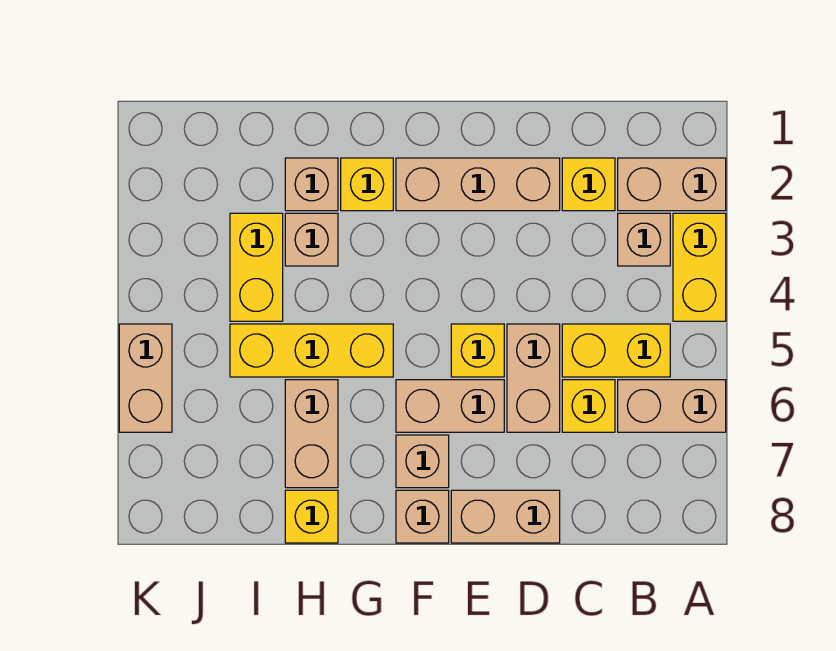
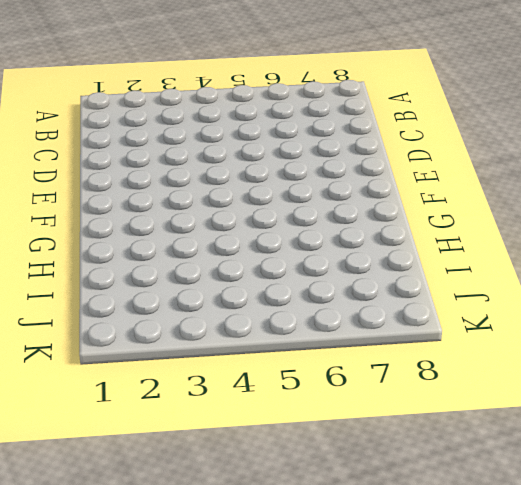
none -> tan 1x2 brick [618,158,726,211]
none -> yellow 1x2 brick [673,213,726,321]
none -> tan 1x2 brick [618,380,726,432]

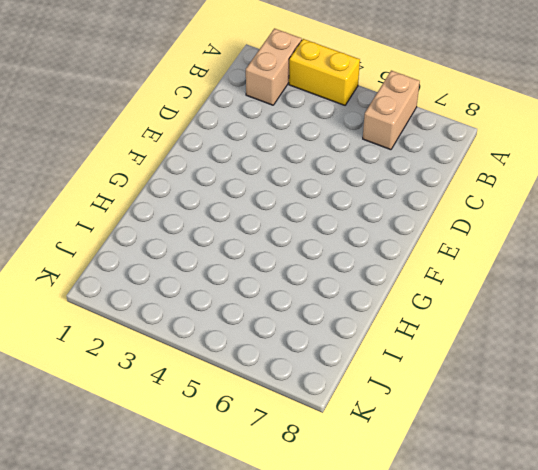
none -> tan 1x1 brick [618,213,670,266]
none -> yellow 1x2 brick [562,324,670,377]
none -> yellow 1x1 brick [562,158,615,211]

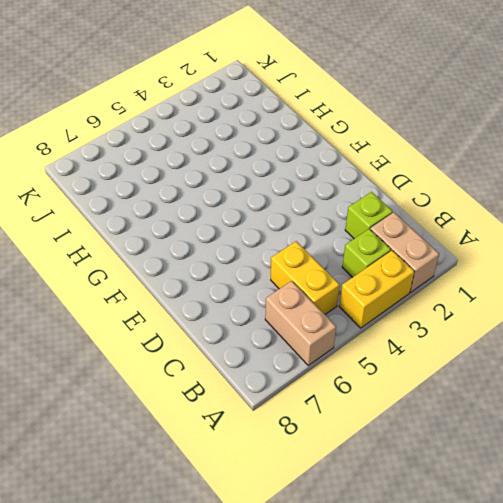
lime 1x1 brick [342,229,391,278] -> tan 1x1 brick [618,213,670,266]
lime 1x1 brick [345,192,393,239] -> yellow 1x1 brick [562,158,615,211]
none -> yellow 1x1 brick [562,380,615,432]
none -> tan 1x3 brick [396,158,560,211]
none -> tan 1x2 brick [507,324,560,432]

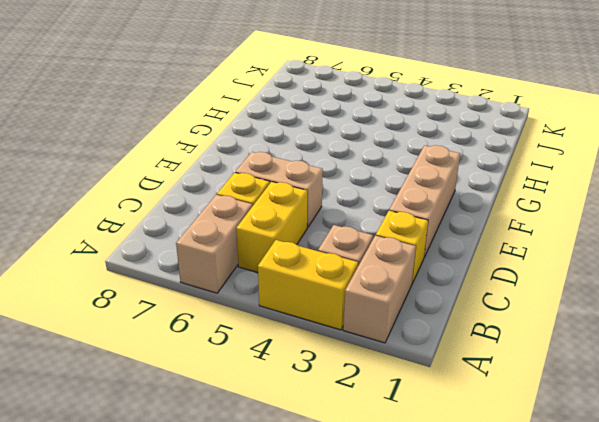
none -> tan 1x2 brick [451,490,560,543]
none -> yellow 1x1 brick [451,324,504,377]
none -> tan 1x2 brick [396,380,504,432]

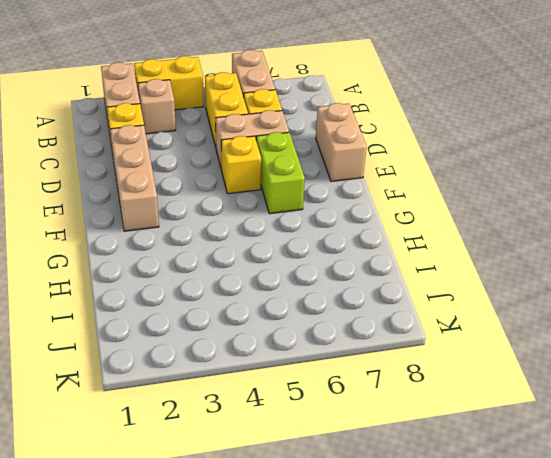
lime 1x2 brick [256,132,305,214] -> tan 1x2 brick [396,380,504,432]
none -> tan 1x1 brick [396,435,449,488]
none -> tan 1x1 brick [396,490,449,543]
none -> yellow 1x1 brick [341,158,393,211]

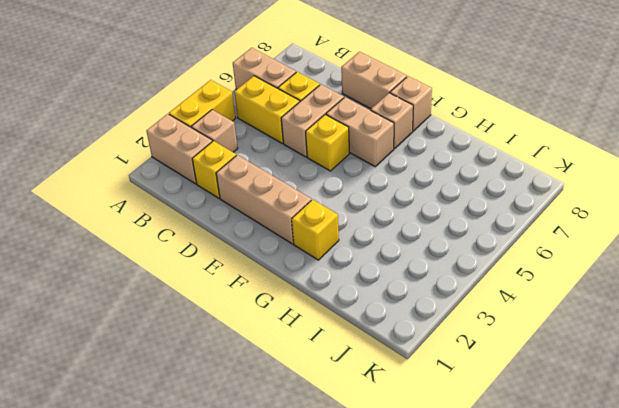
none -> yellow 1x3 brick [230,324,393,377]
none -> tan 1x1 brick [285,158,338,211]
none -> tan 1x1 brick [285,213,338,266]

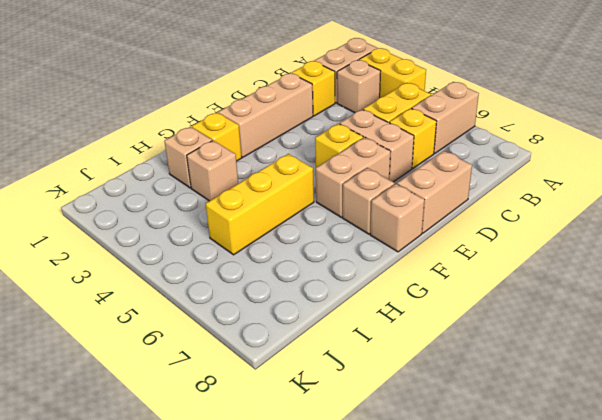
none -> tan 1x2 brick [285,380,338,488]
none -> yellow 1x1 brick [285,490,338,543]
none -> yellow 1x2 brick [230,213,283,321]

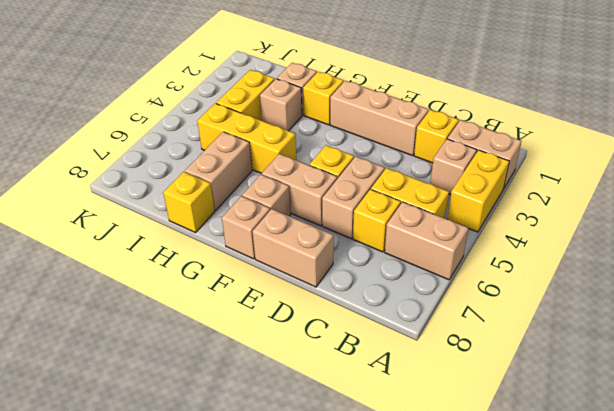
none -> tan 1x2 brick [119,324,172,432]

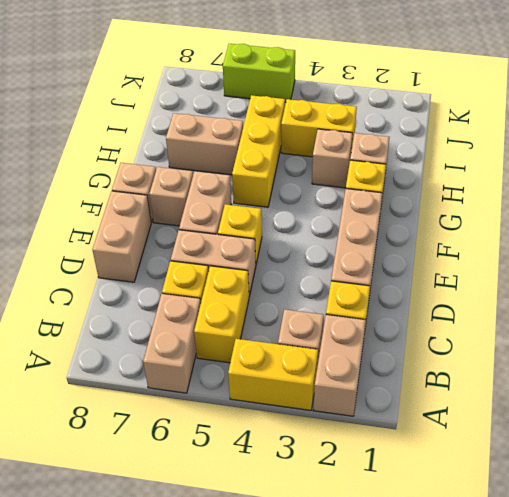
lime 1x2 brick [223,44,295,102] -> tan 1x2 brick [119,324,172,432]
none -> yellow 1x1 brick [285,490,338,543]

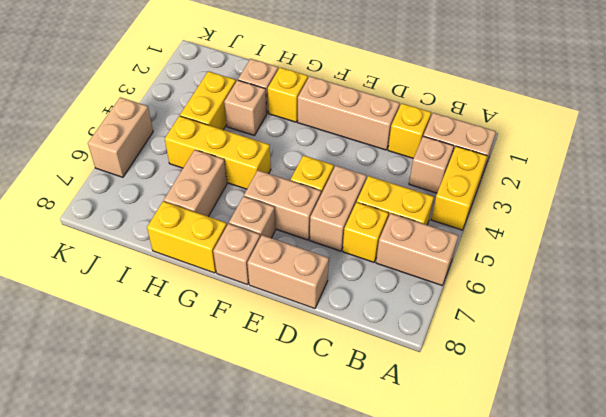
yellow 1x2 brick [147,201,227,273] -> yellow 1x1 brick [285,490,338,543]

